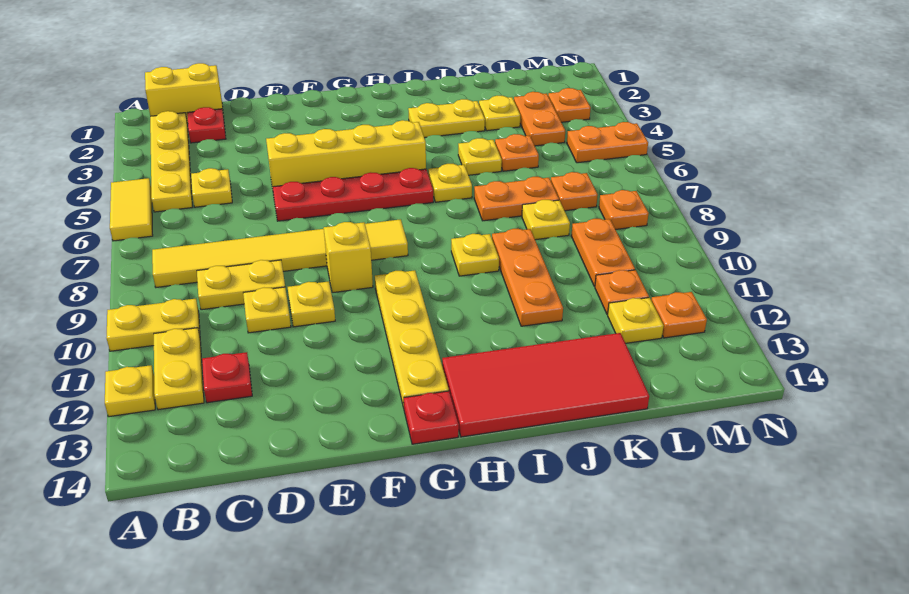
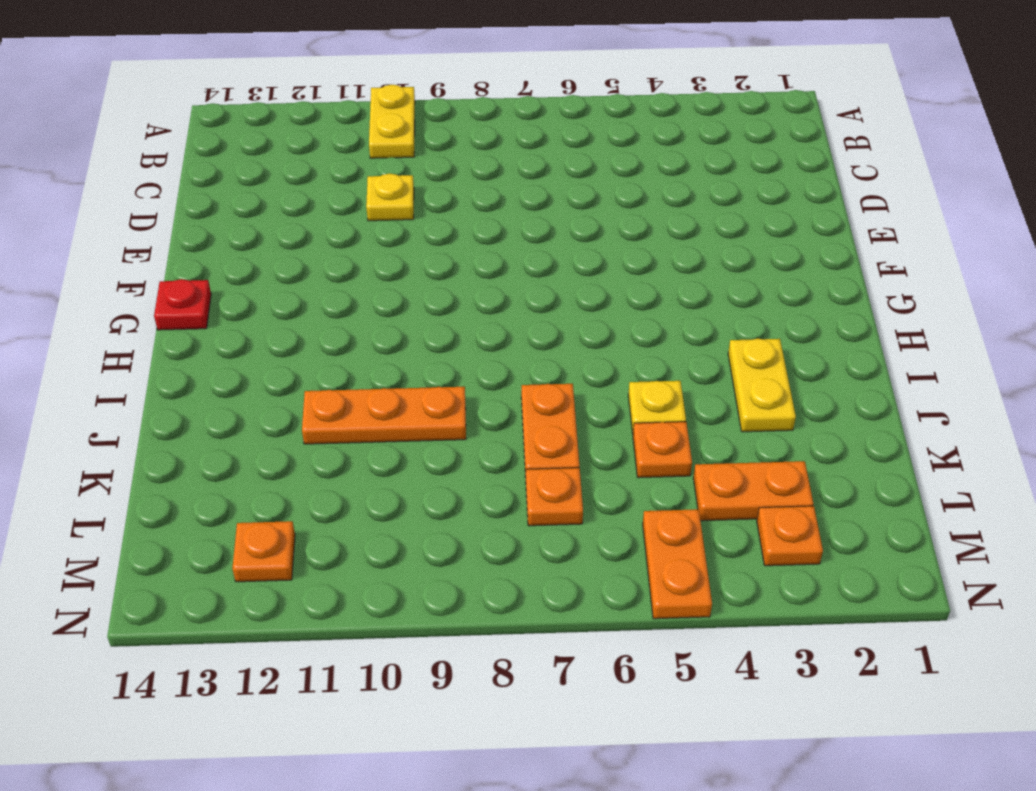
none -> yellow 1x2 tile [110,178,153,241]
none -> yellow 1x1 plate [105,365,155,417]
none -> yellow 1x2 brick [145,63,224,124]
none -> yellow 1x4 plate [150,111,192,212]

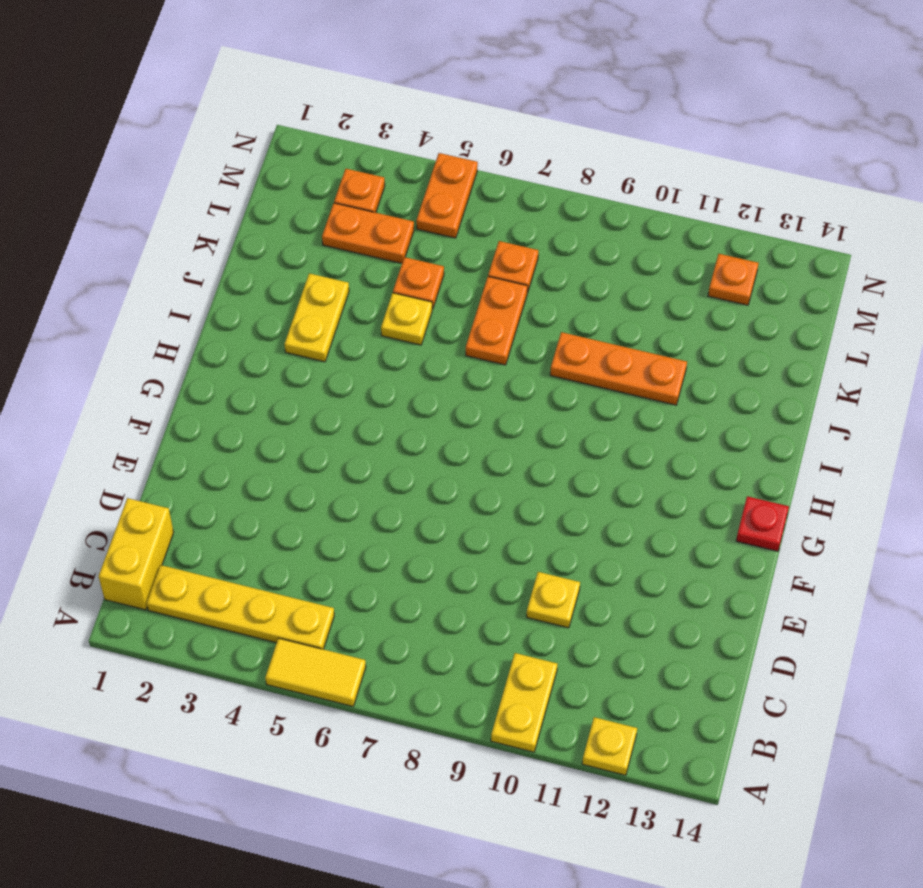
none -> yellow 1x6 tile [152,219,408,287]
none -> yellow 1x2 plate [154,328,204,410]
none -> red 1x1 plate [187,107,226,143]
none -> yellow 1x1 plate [191,168,232,207]

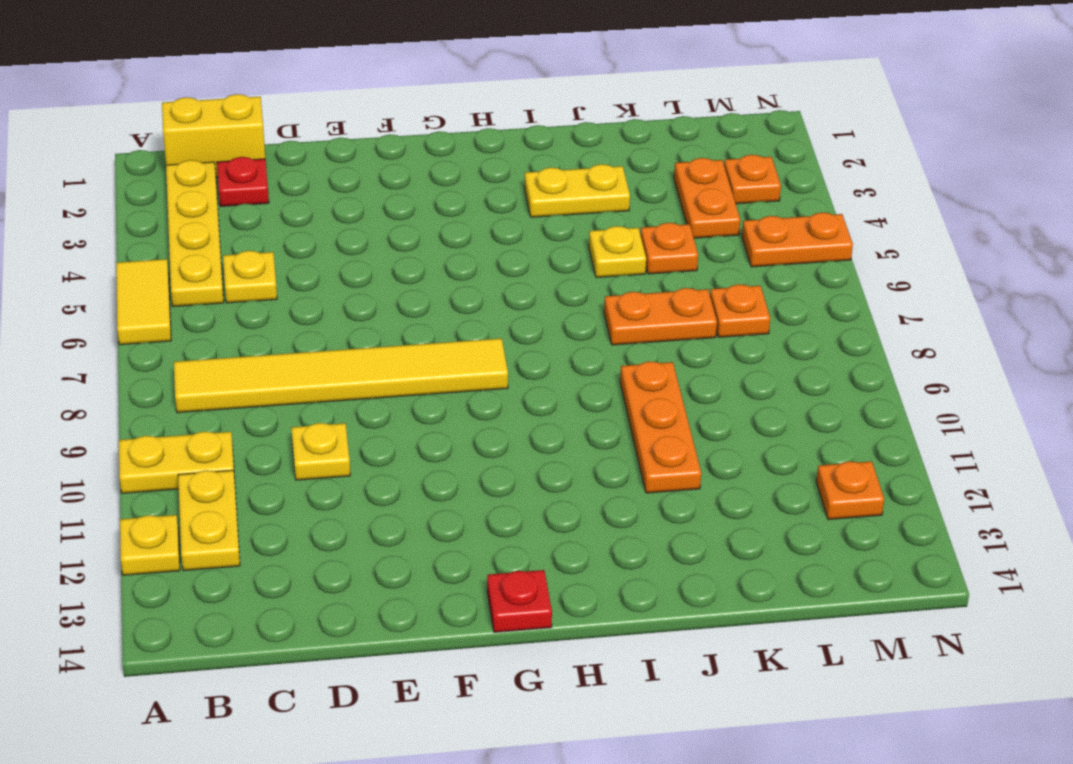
none -> yellow 1x2 plate [197,260,285,310]
none -> red 1x1 plate [202,352,252,403]
none -> yellow 1x4 brick [266,120,426,188]
none -> red 1x4 plate [273,168,433,221]

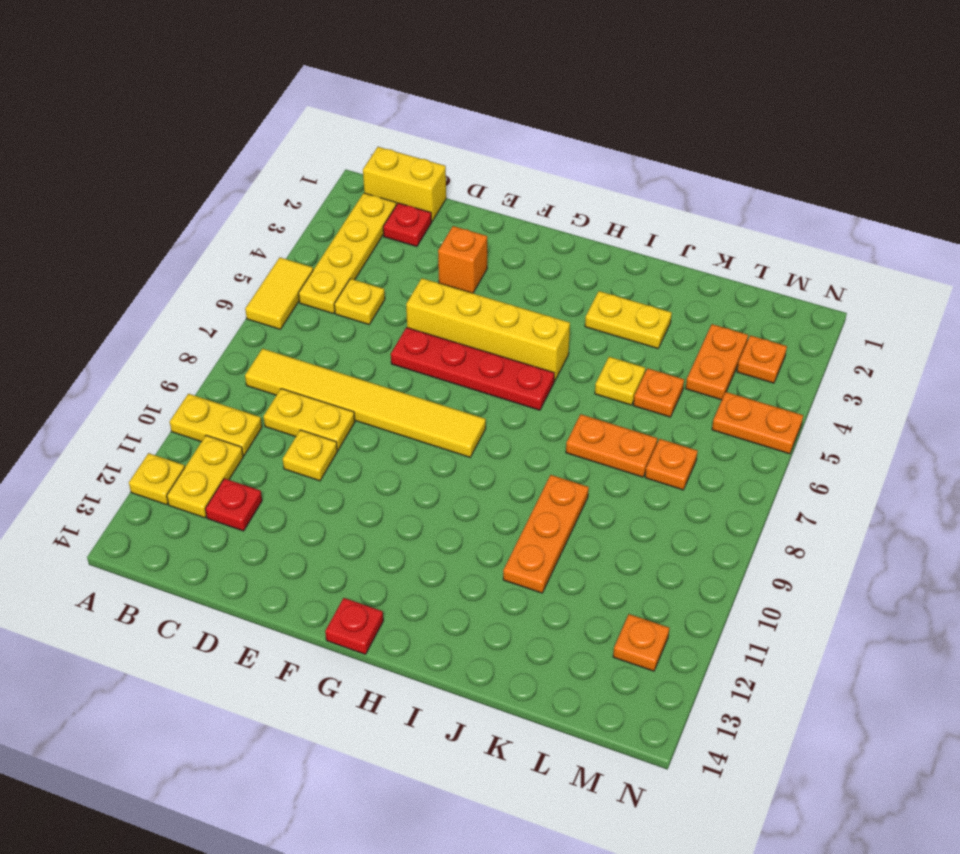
orange 1x1 brick [438,226,487,293] -> none
none -> yellow 1x1 plate [288,281,335,327]
none -> yellow 1x1 brick [324,222,373,293]
none -> yellow 1x4 plate [375,270,449,408]
none -> red 2x4 tile [442,333,649,437]

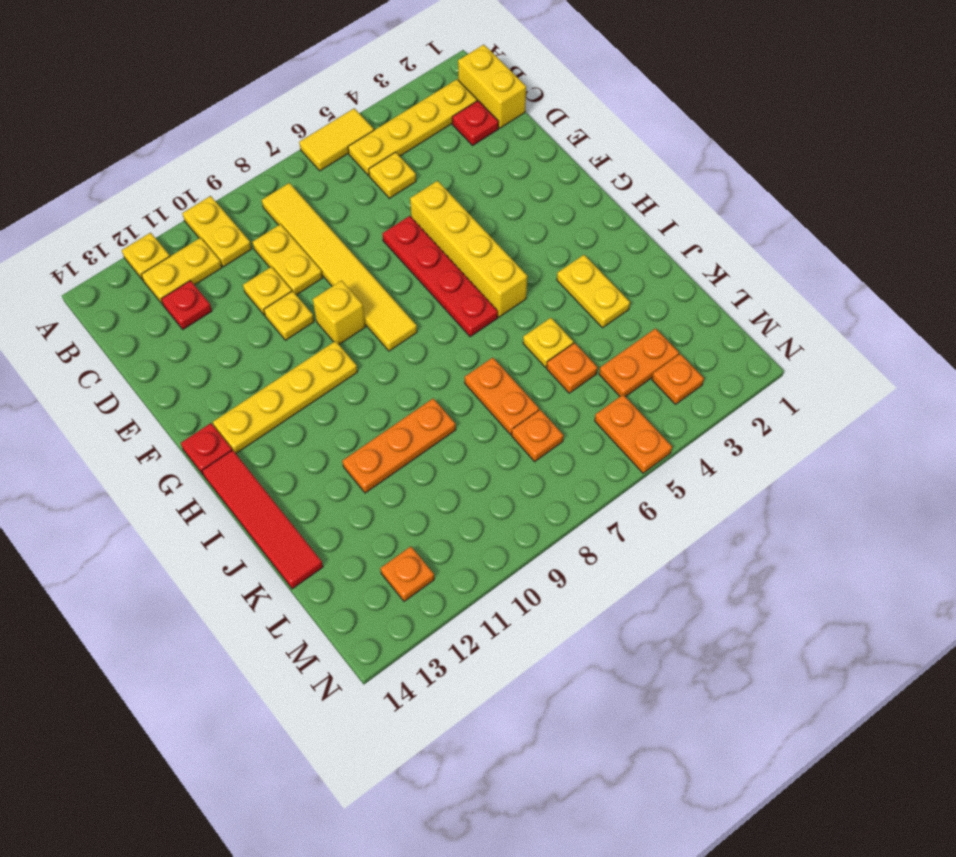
red 1x4 tile [202,450,323,589] -> red 2x4 tile [442,333,649,437]
none -> yellow 1x1 plate [428,163,472,202]
none -> yellow 1x1 plate [451,234,499,276]
none -> yellow 1x1 plate [479,96,520,131]
none -> yellow 1x1 plate [522,200,570,240]

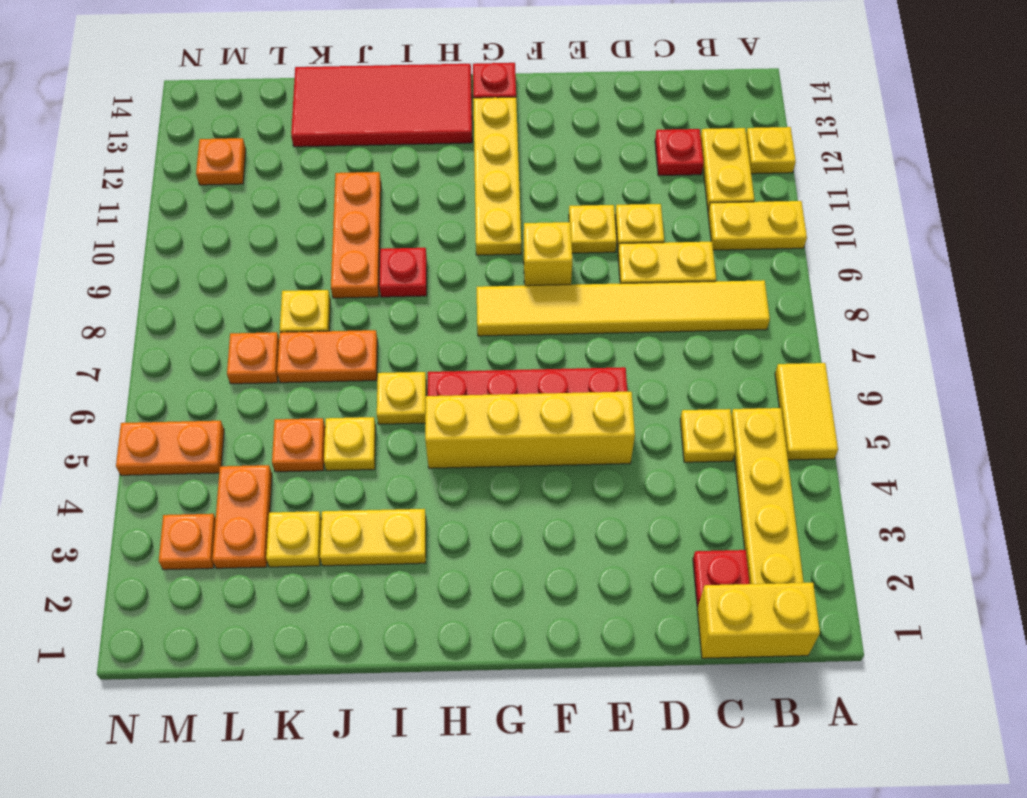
red 1x1 plate [379,248,427,297] -> yellow 1x1 plate [451,234,499,276]
none -> orange 1x2 plate [571,219,635,287]
none -> orange 1x1 plate [595,270,649,315]
none -> yellow 1x1 plate [608,298,664,343]
none -> orange 1x1 plate [599,190,649,229]

